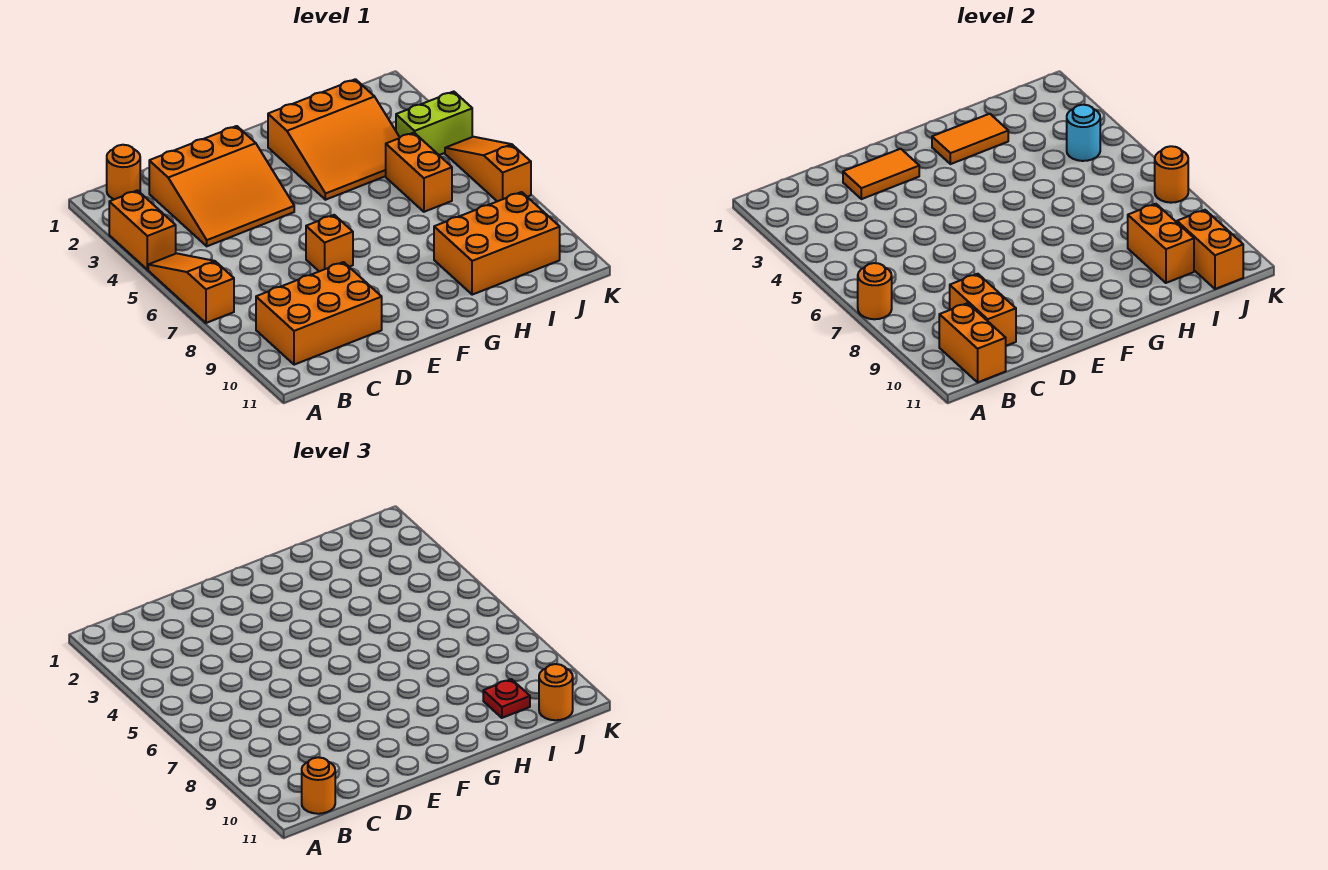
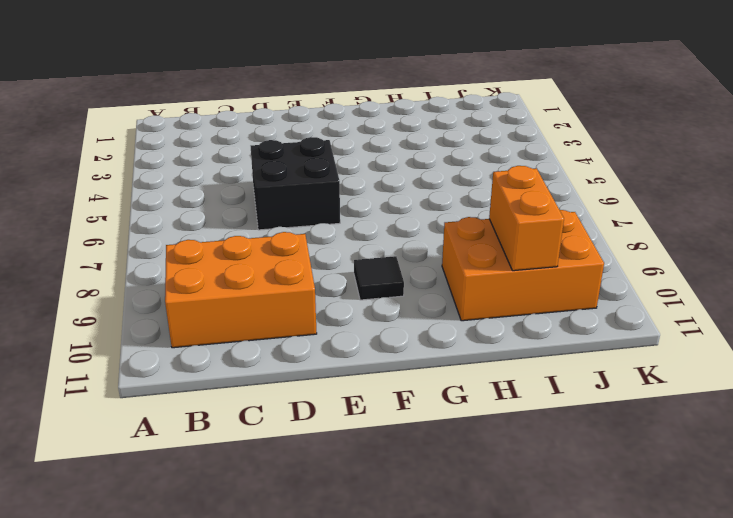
black 2x2 brick [251,137,340,230] -> none
black 1x1 tile [354,256,404,300] -> none
none -> orange 1x2 brick [109,190,176,270]
none -> orange 1x3 slope [148,253,234,323]
none -> orange 1x1 round brick [107,145,140,199]

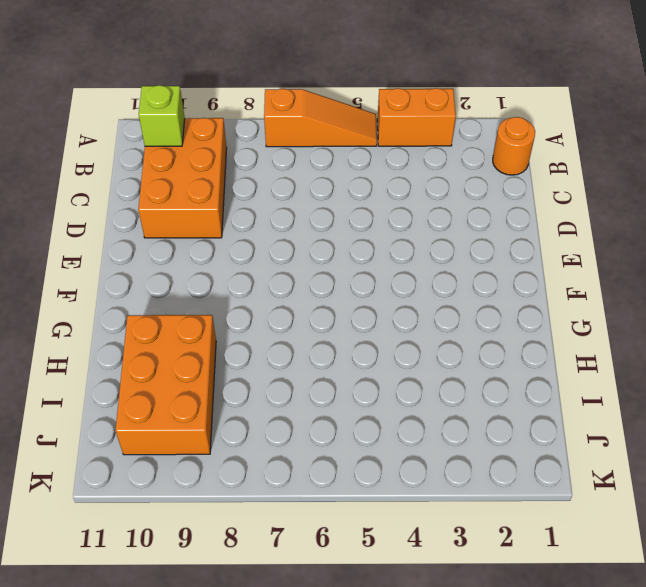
lime 1x1 brick [139,85,185,146] -> orange 1x2 brick [939,303,1006,382]
none -> orange 3x3 slope [149,126,294,246]
none -> orange 1x1 brick [306,215,353,271]
none -> orange 3x3 slope [268,79,400,200]

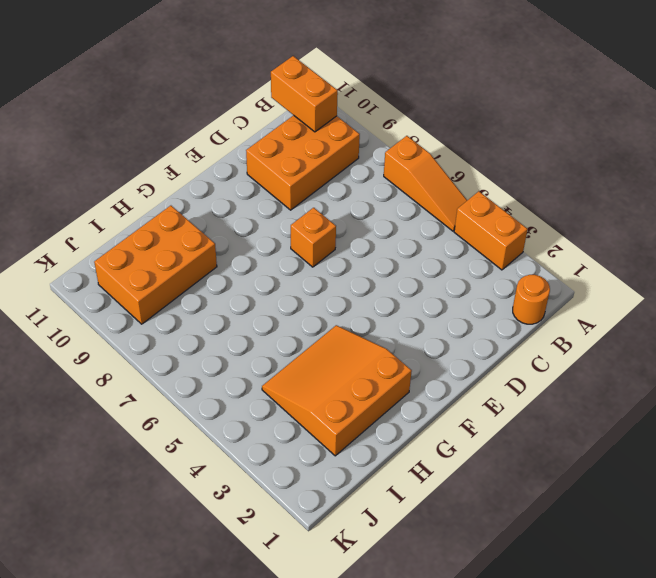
none -> orange 3x3 slope [149,126,294,246]
none -> orange 1x2 brick [386,133,452,212]
none -> lime 1x2 brick [396,92,472,155]

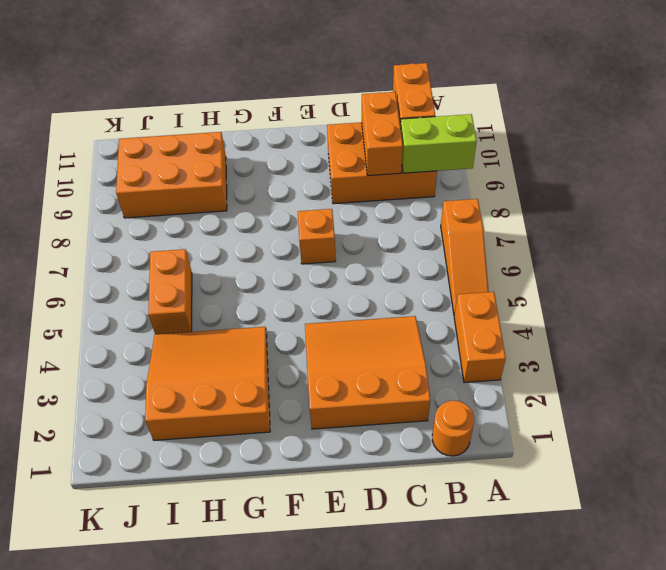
lime 1x2 brick [400,114,477,173] -> lime 1x2 brick moved to [396,92,472,155]
none -> orange 1x3 slope [445,137,531,201]
none -> orange 1x1 round brick [858,263,892,319]
none -> orange 1x2 tile [843,149,919,199]

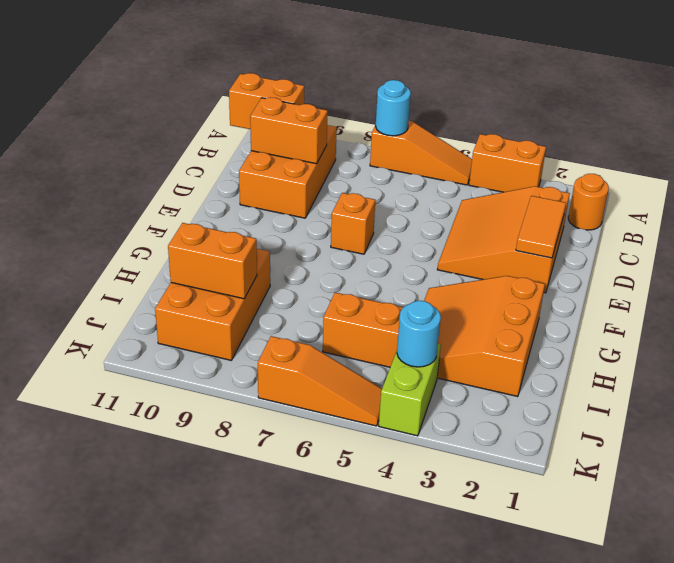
cyan 1x1 round brick [376,80,411,136] -> orange 1x1 round brick [858,263,892,319]
none -> orange 1x2 tile [932,114,1008,164]
none -> orange 1x2 brick [1177,210,1243,289]
none -> orange 1x1 round brick [1155,146,1188,203]

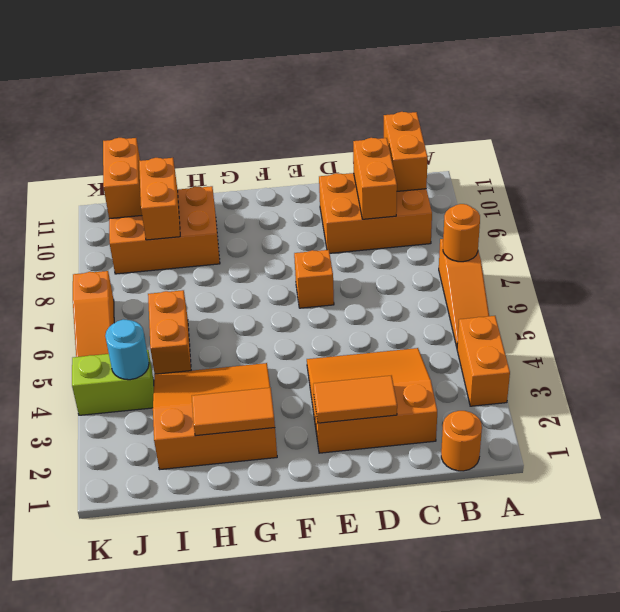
none -> orange 1x1 round brick [1155,146,1188,203]
none -> orange 1x1 round brick [302,757,335,814]
none -> red 1x1 plate [483,679,530,718]

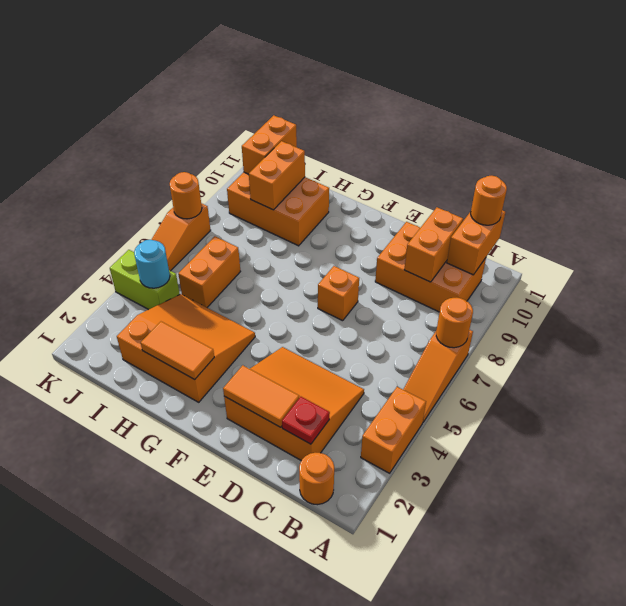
red 1x1 plate [282,397,330,444] -> red 1x1 plate moved to [483,679,530,718]
none -> orange 1x1 round brick [539,664,573,720]

